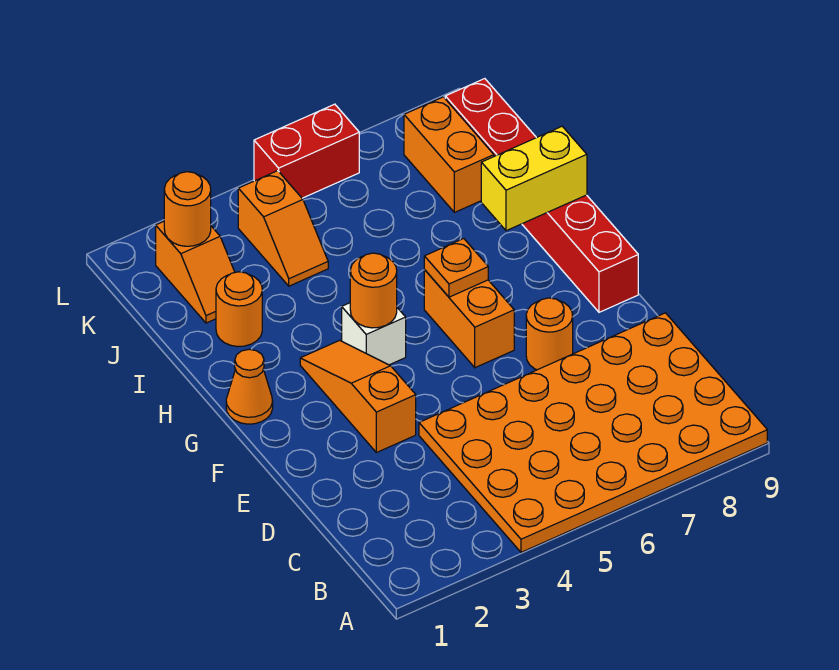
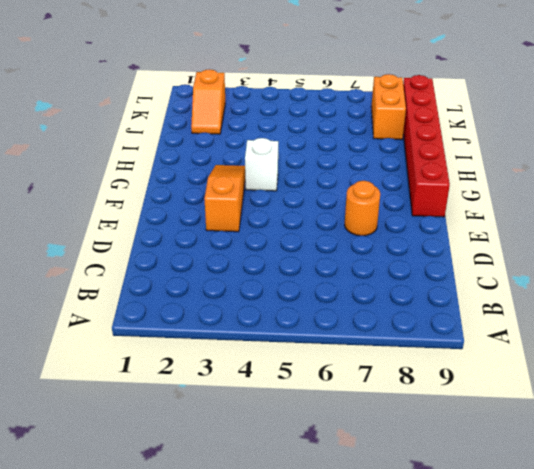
none -> orange 4x6 plate [419,313,767,552]
none -> orange 1x2 brick [424,270,514,368]
none -> orange 1x1 cone [226,349,273,424]

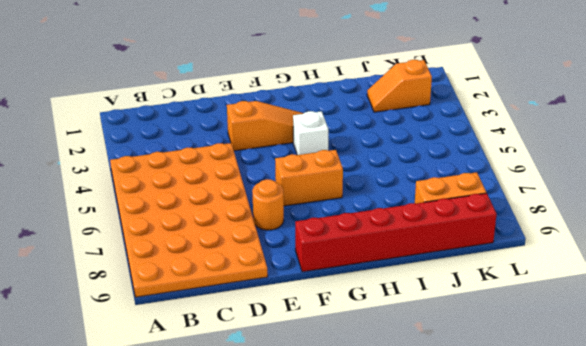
none -> orange 1x1 cone [226,349,273,424]
none -> orange 1x1 round brick [216,272,262,347]
none -> orange 1x2 slope [238,171,328,286]

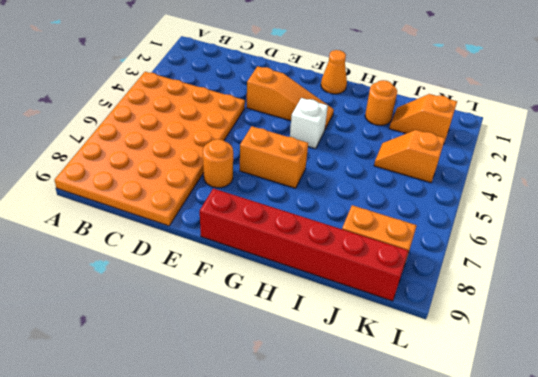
none -> red 1x2 brick [254,104,359,198]
none -> orange 1x1 round brick [350,253,397,328]
none -> orange 1x1 plate [424,239,488,297]

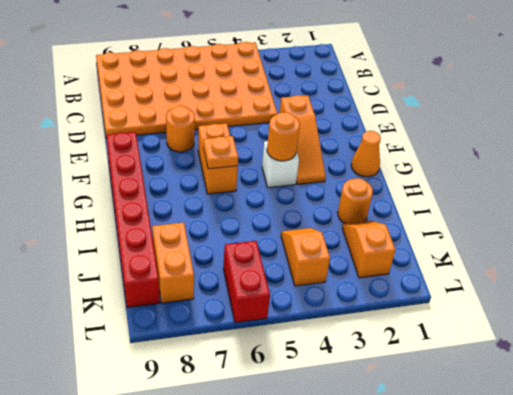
red 1x2 brick [223,241,270,323] -> red 1x2 brick turned to [254,104,359,198]
none -> yellow 1x2 brick [481,126,587,231]
none -> orange 1x1 round brick [164,172,211,246]

